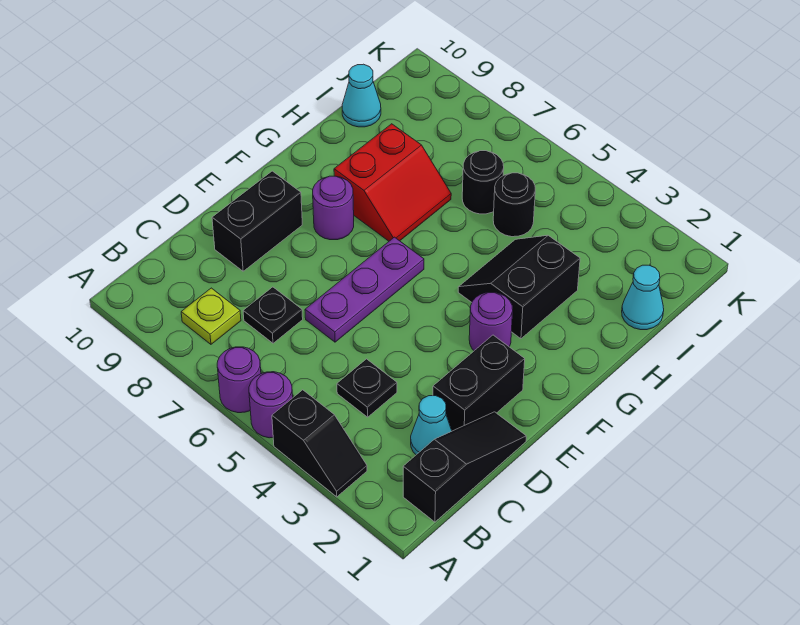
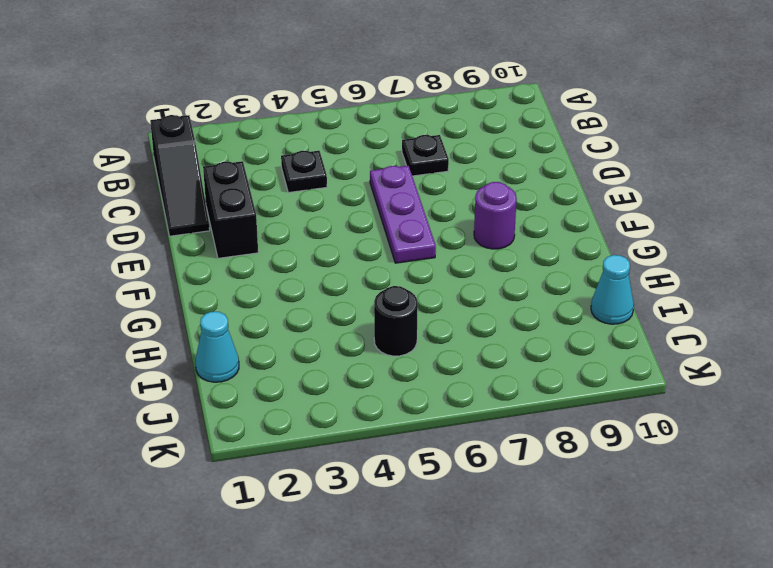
none -> black 1x2 slope [272,390,367,497]
none -> purple 1x1 round brick [249,372,293,438]
none -> purple 1x1 round brick [217,347,261,413]

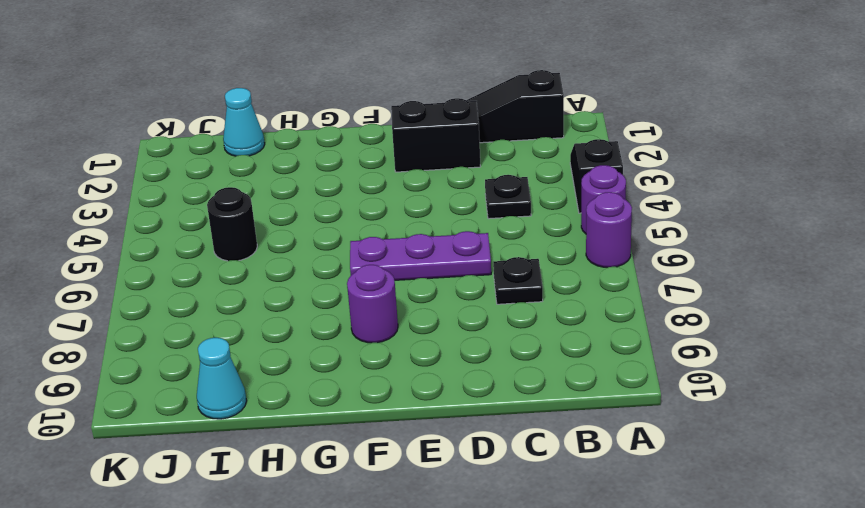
none -> lime 1x1 plate [181,288,241,344]
none -> cyan 1x1 cone [411,396,452,455]
none -> black 1x2 brick [212,171,302,271]

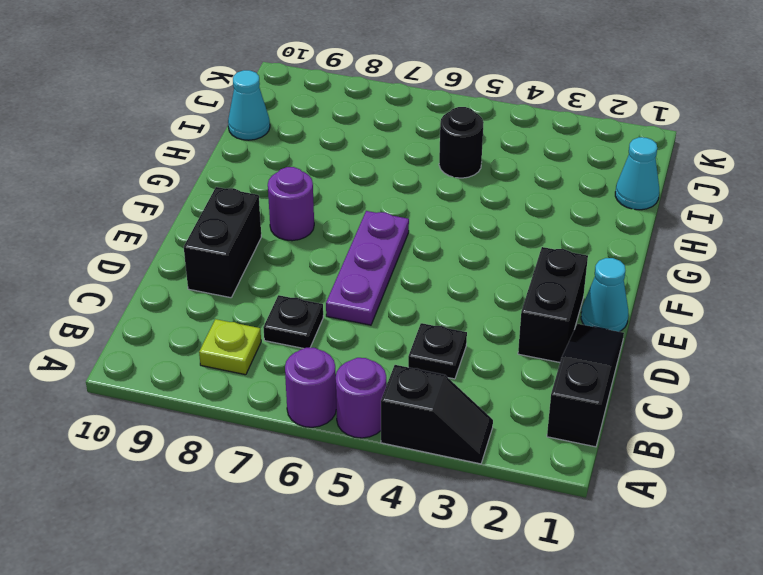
cyan 1x1 cone [581,258,628,332] -> cyan 1x1 cone moved to [411,396,452,455]
none -> purple 1x1 round brick [469,292,513,351]
none -> black 2x2 slope [458,235,580,339]
none -> red 2x2 slope [334,124,451,241]

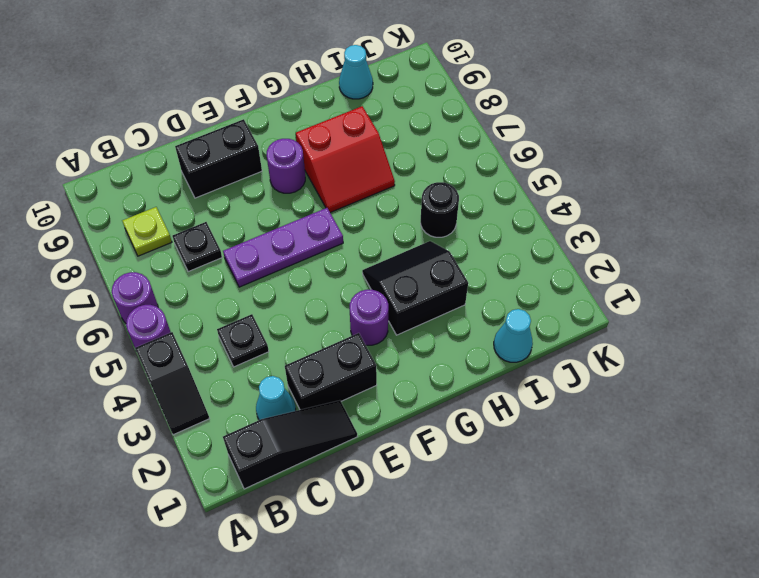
none -> black 1x1 round brick [462,151,504,214]

